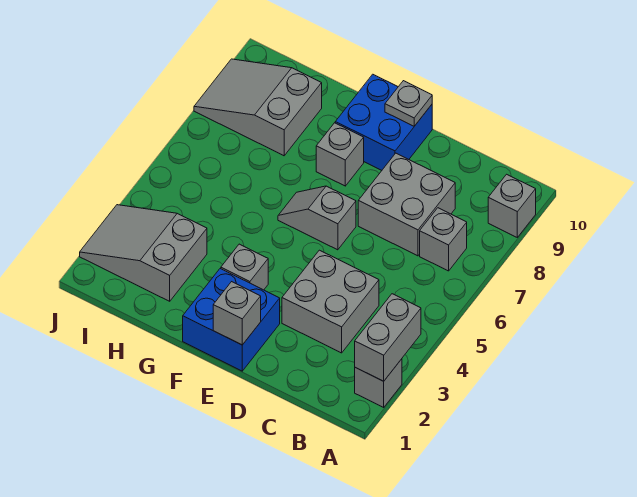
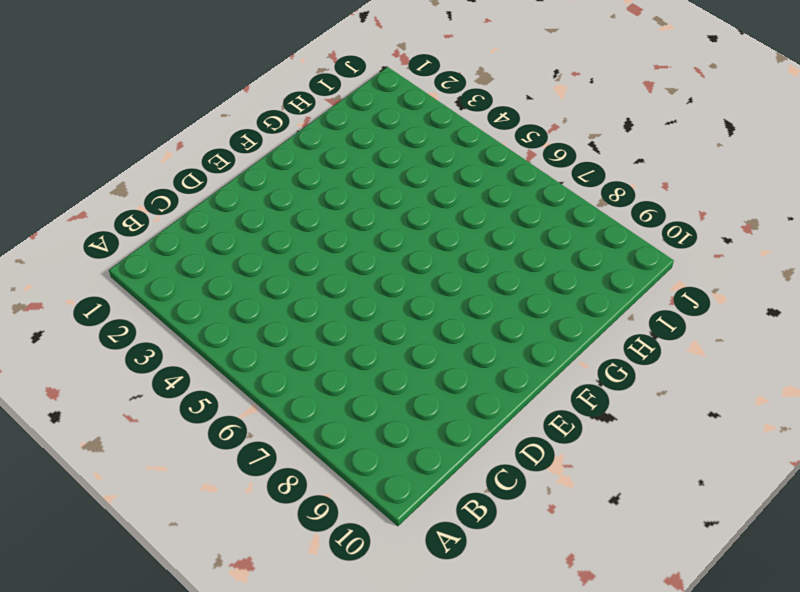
none -> grey 1x1 brick [355,359,402,407]
none -> grey 1x1 brick [488,174,536,237]
none -> grey 1x1 brick [420,208,467,271]

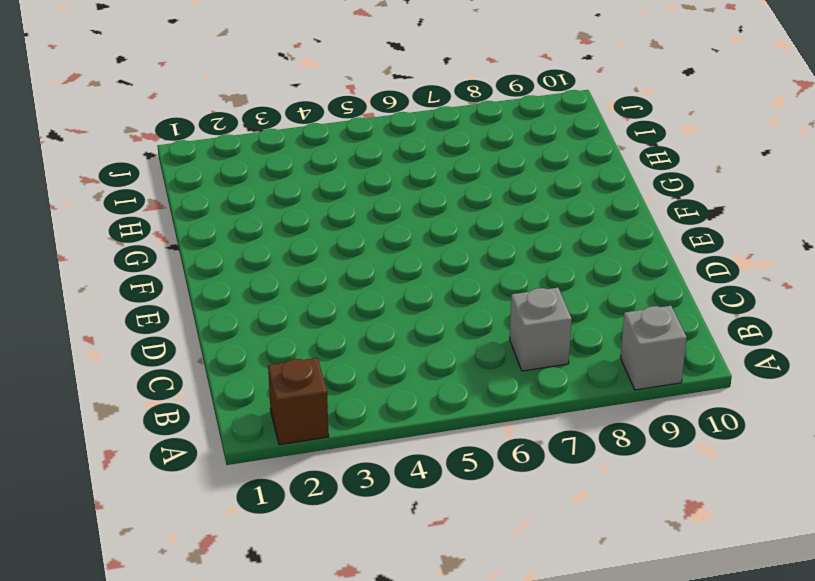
brown 1x1 brick [268,358,329,445] -> grey 1x1 brick [355,359,402,407]
none -> grey 2x2 brick [282,250,379,353]
none -> grey 2x2 brick [358,153,455,256]
none -> blue 2x2 brick [183,269,280,371]

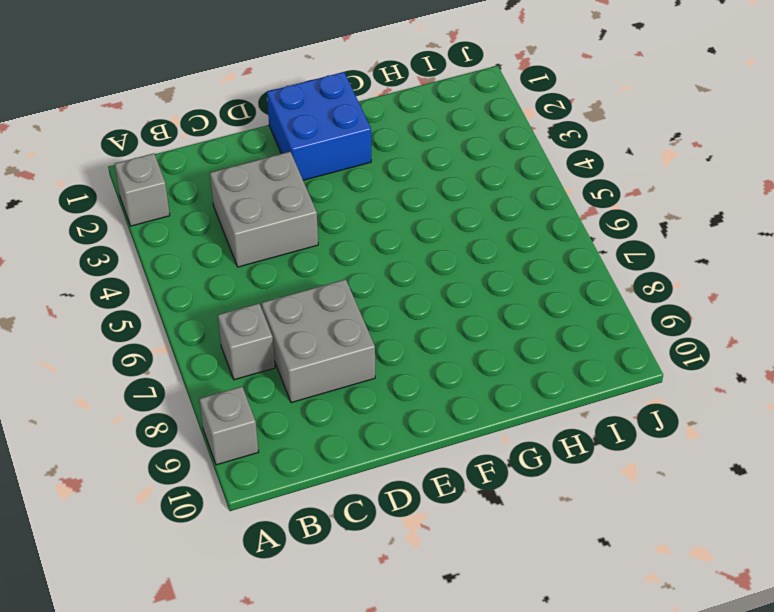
none -> grey 1x2 slope [278,186,356,250]
none -> blue 2x2 brick [335,74,432,170]
none -> grey 1x1 brick [221,244,268,290]

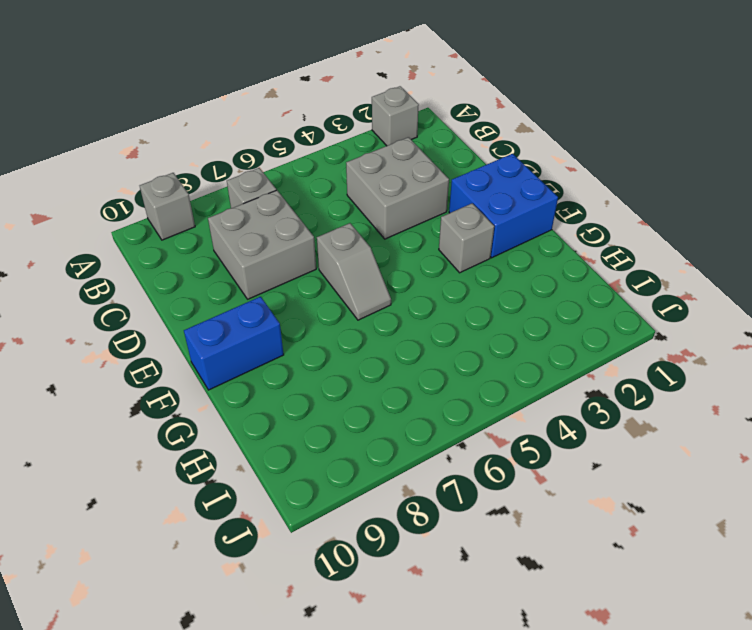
blue 1x2 brick [184,297,284,390] -> blue 2x2 brick [335,74,432,170]
none -> grey 1x1 brick [316,123,364,186]
none -> grey 2x3 slope [80,205,207,301]
none -> grey 2x3 slope [194,59,322,156]

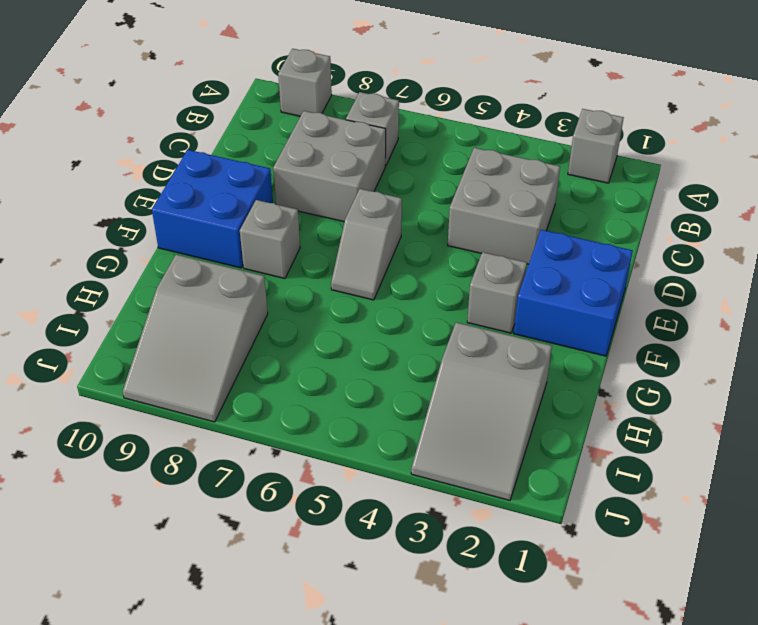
none -> grey 1x2 brick [355,294,421,381]
none -> grey 1x1 brick [213,282,261,345]
none -> grey 1x1 plate [385,81,432,126]

